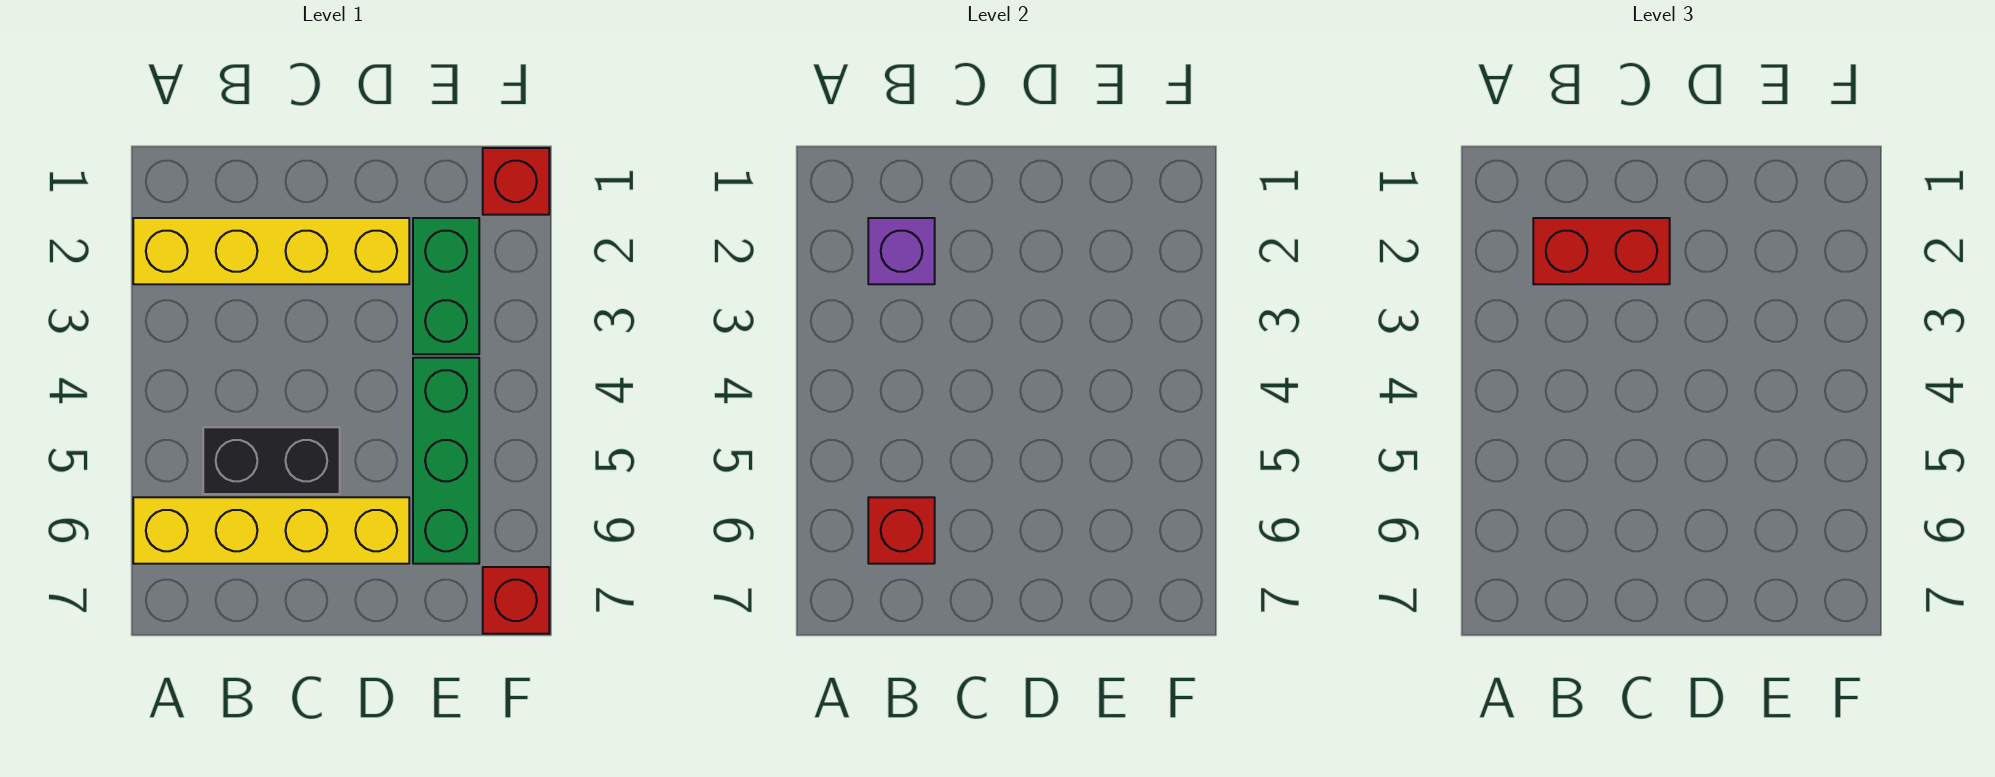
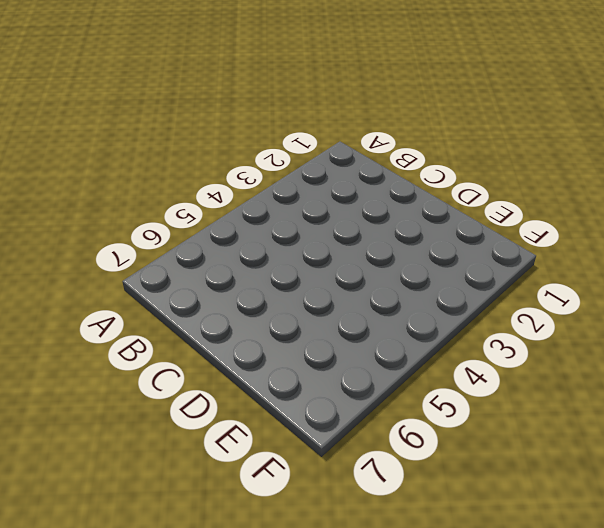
none -> yellow 1x4 brick [133,218,409,284]
none -> yellow 1x4 brick [133,497,409,564]

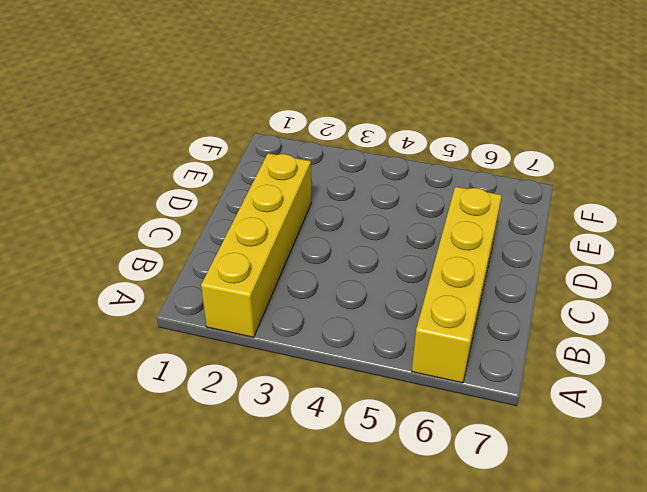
none -> black 1x2 brick [203,427,340,494]
none -> green 1x2 brick [413,218,479,354]

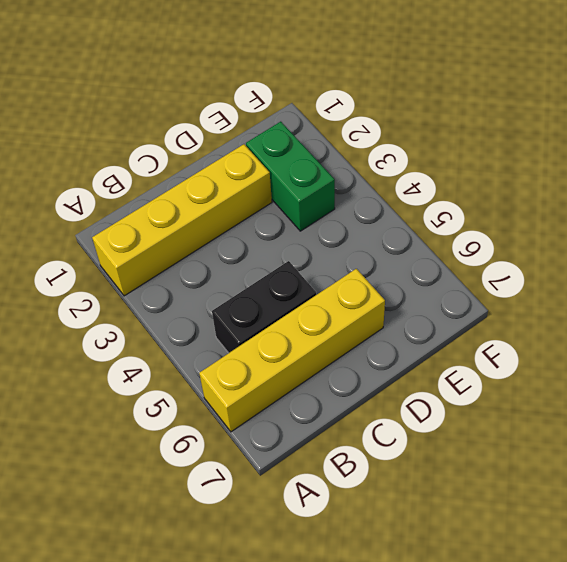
none -> green 1x3 brick [413,358,479,564]
none -> red 1x1 brick [483,148,549,215]

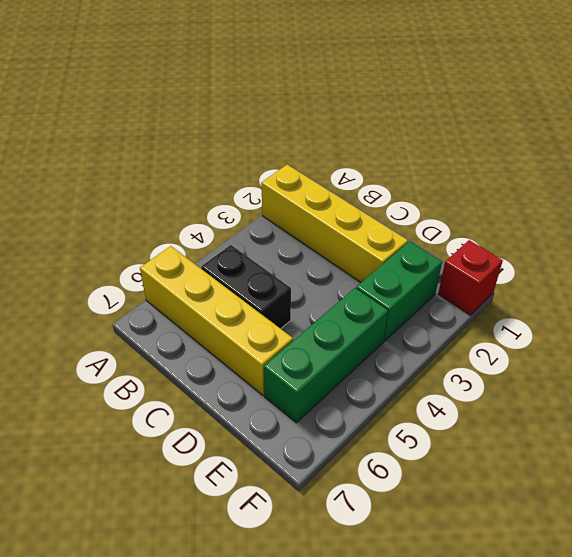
none -> red 1x1 brick [483,567,549,634]
none -> purple 1x1 brick [868,218,935,284]

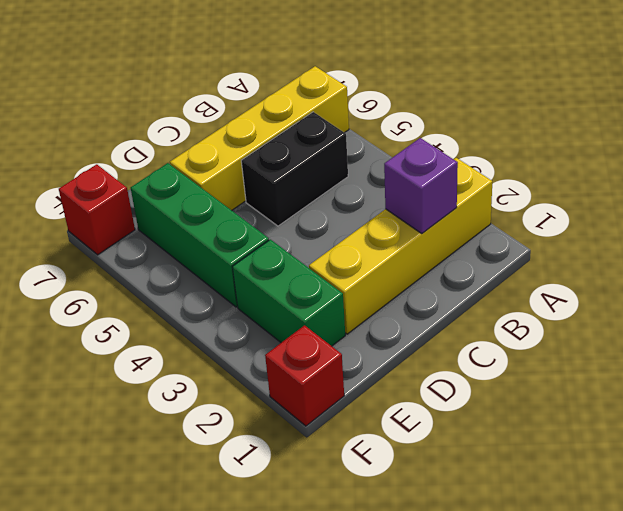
none -> red 1x1 brick [868,497,935,564]
none -> red 1x2 brick [1533,218,1670,284]

